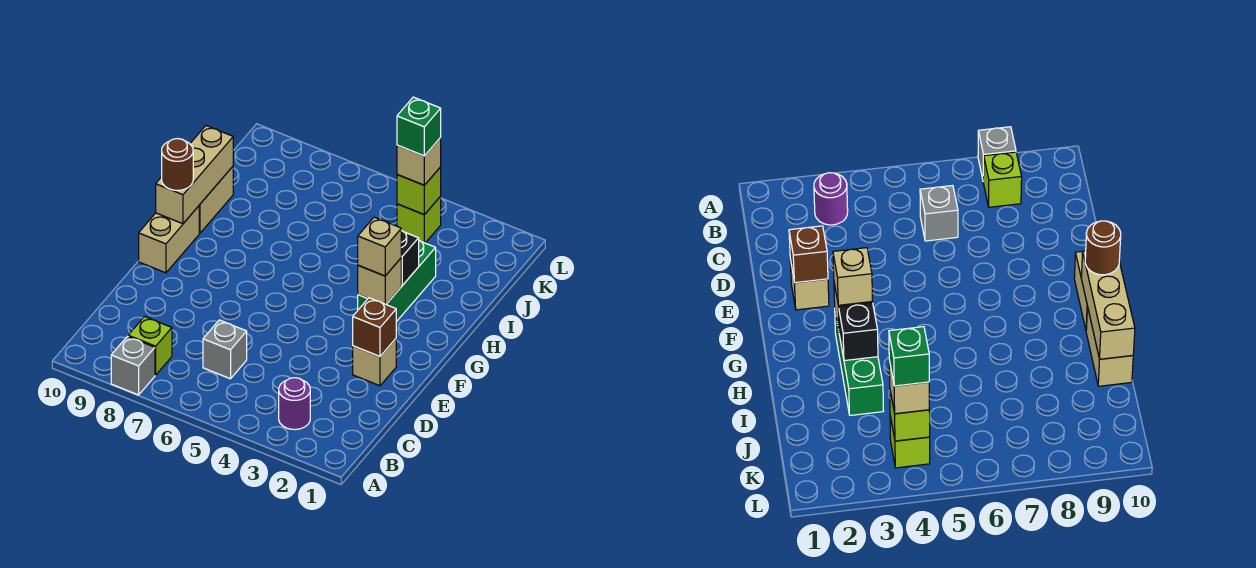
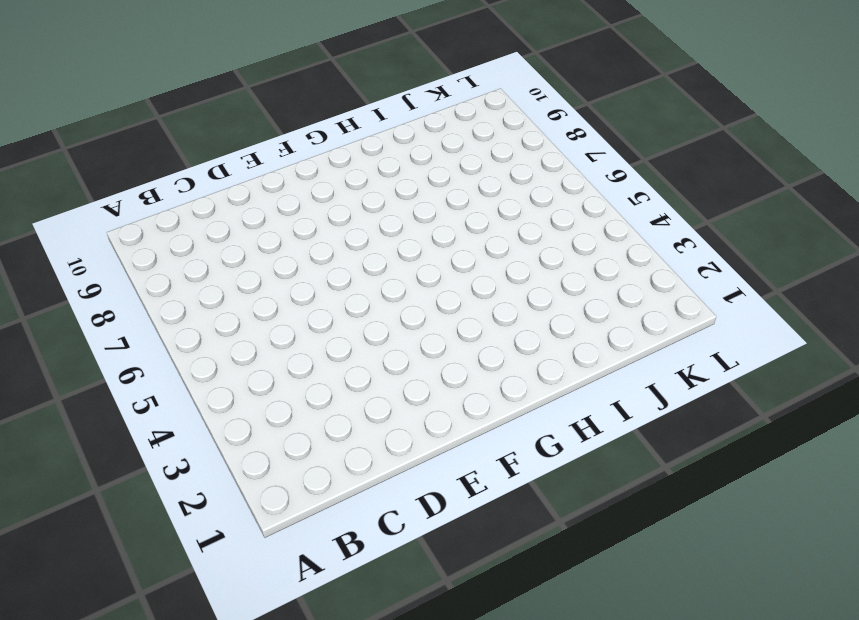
none -> grey 1x1 brick [111,336,155,395]
none -> purple 1x1 round brick [279,378,310,430]
none -> lime 1x1 brick [128,317,172,375]

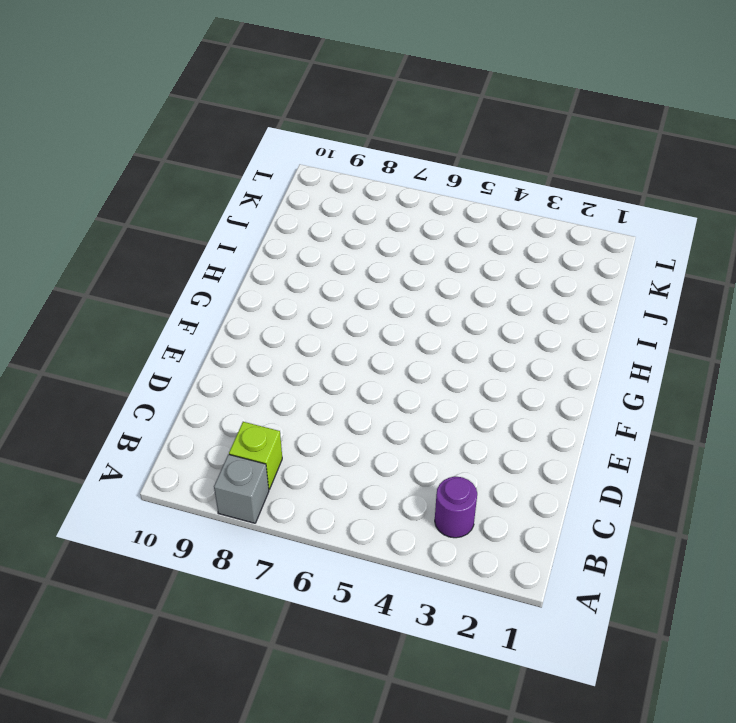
none -> grey 1x1 brick [203,320,247,379]
none -> tan 1x1 brick [353,339,396,386]
none -> tan 1x2 brick [139,206,199,273]

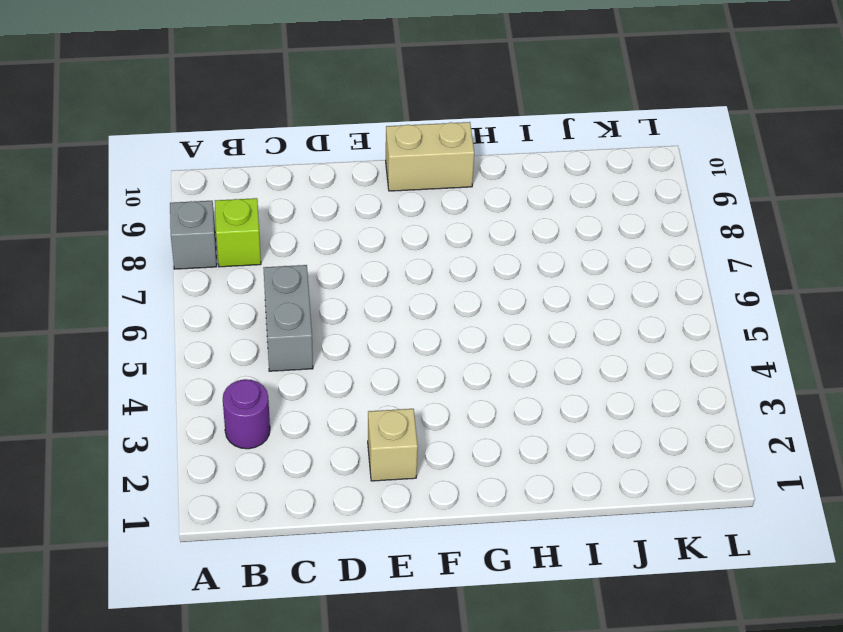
grey 1x2 brick [263,265,313,371] -> grey 1x1 brick [203,320,247,379]
none -> green 1x3 brick [358,241,436,322]
none -> tan 1x2 brick [199,167,233,233]
none -> lime 1x1 brick [397,196,441,243]

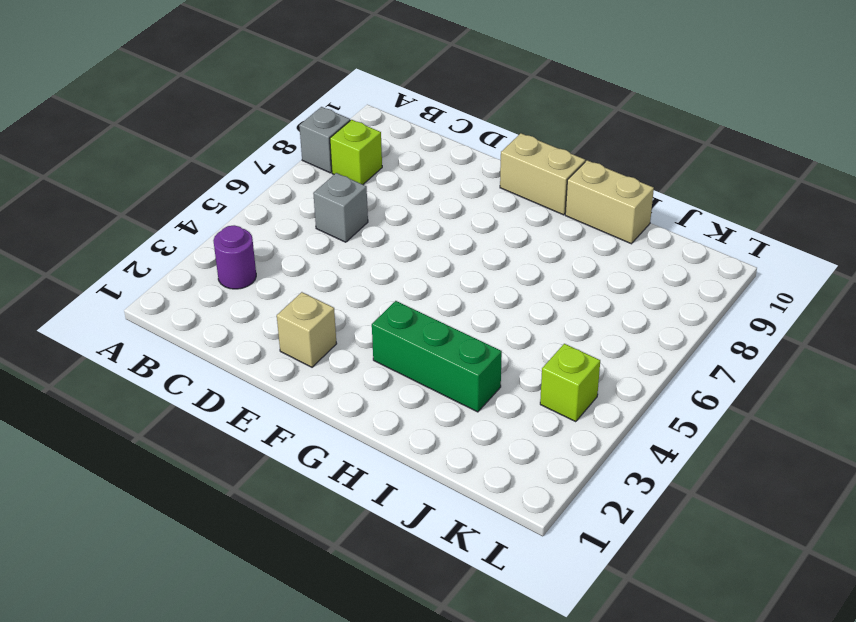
none -> brown 1x1 brick [353,298,396,357]
none -> tan 1x1 brick [358,258,401,304]
none -> tan 1x3 brick [156,126,233,224]

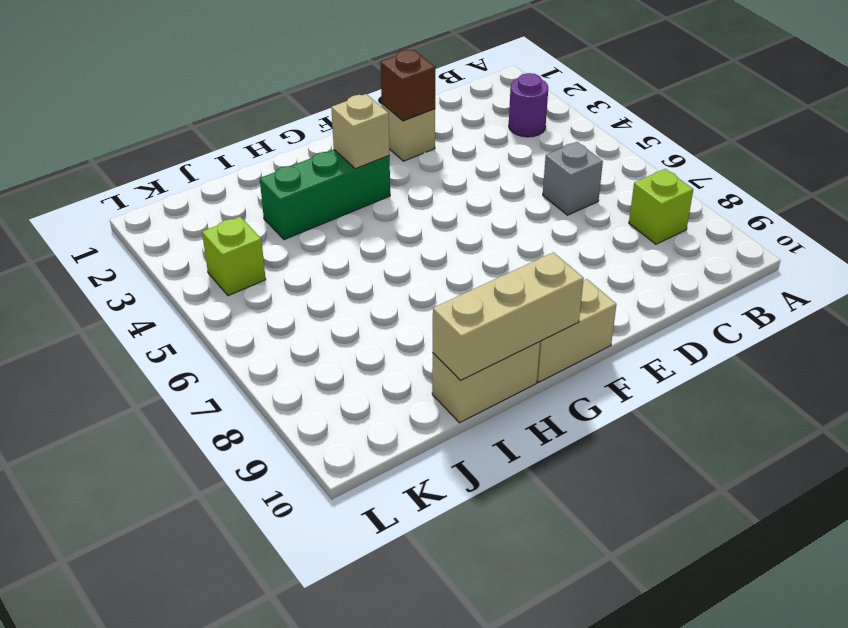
none -> grey 1x1 brick [111,336,155,395]
none -> black 1x1 brick [401,230,419,285]
none -> lime 1x1 brick [397,167,441,215]

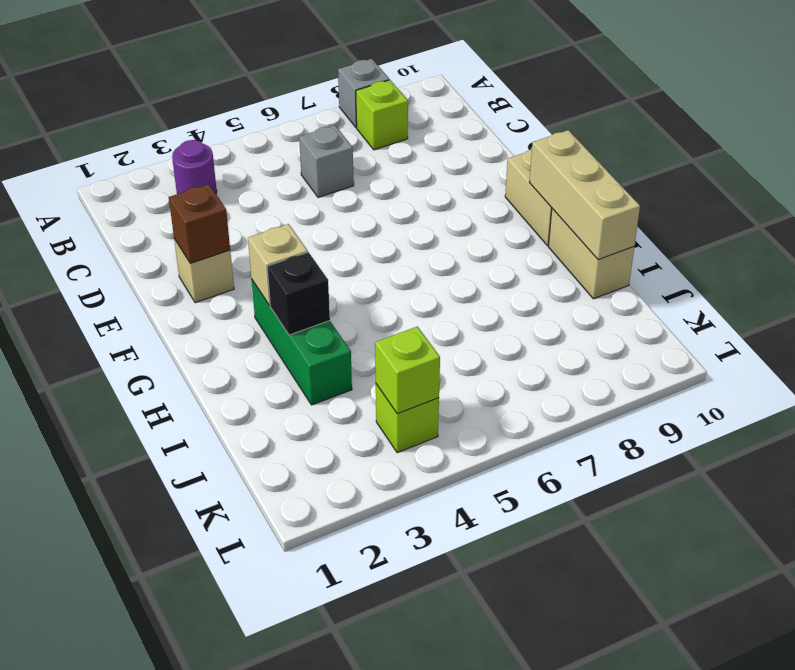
none -> tan 1x1 brick [358,217,401,276]
none -> brown 1x1 round brick [162,139,193,190]
none -> tan 1x1 brick [397,138,441,185]

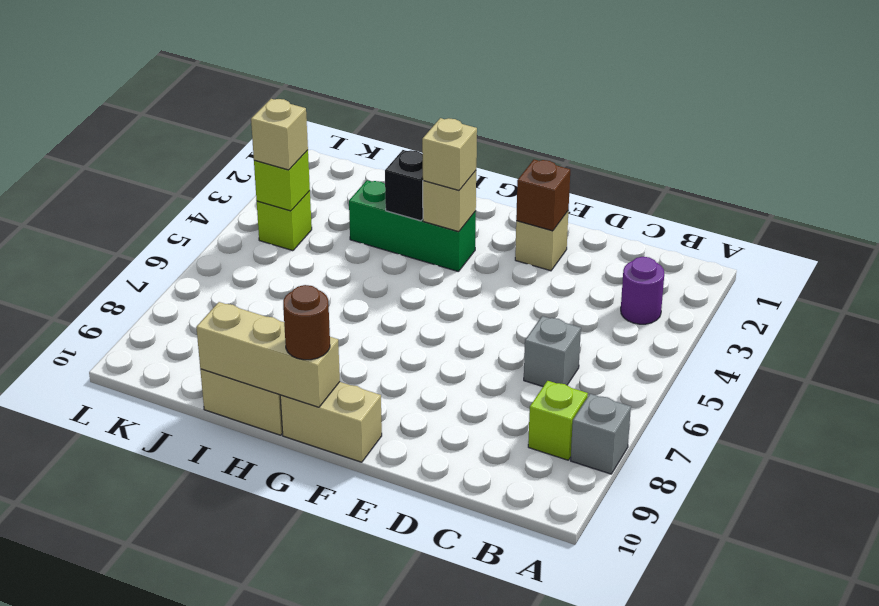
none -> green 1x1 brick [397,97,441,156]

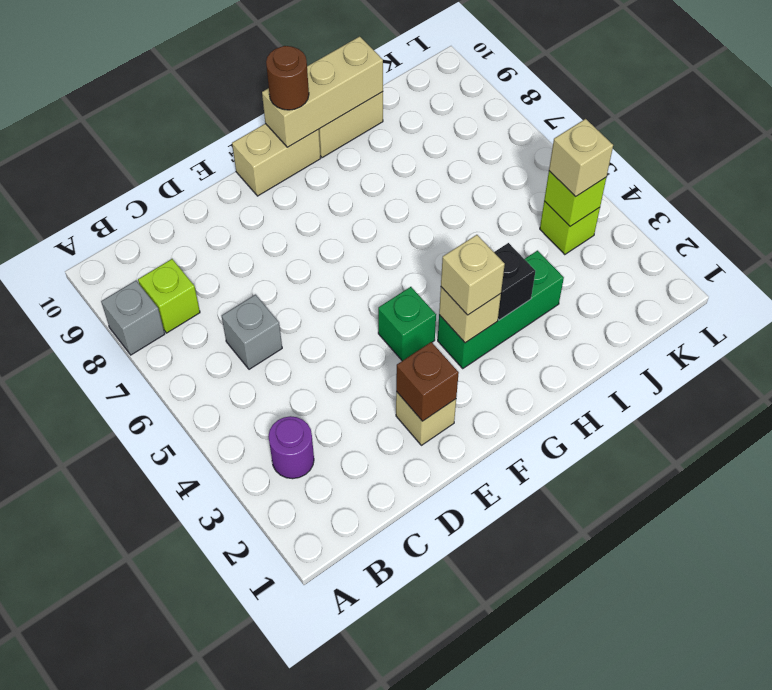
green 1x1 brick [378,287,436,361] -> green 1x1 brick moved to [397,97,441,156]

